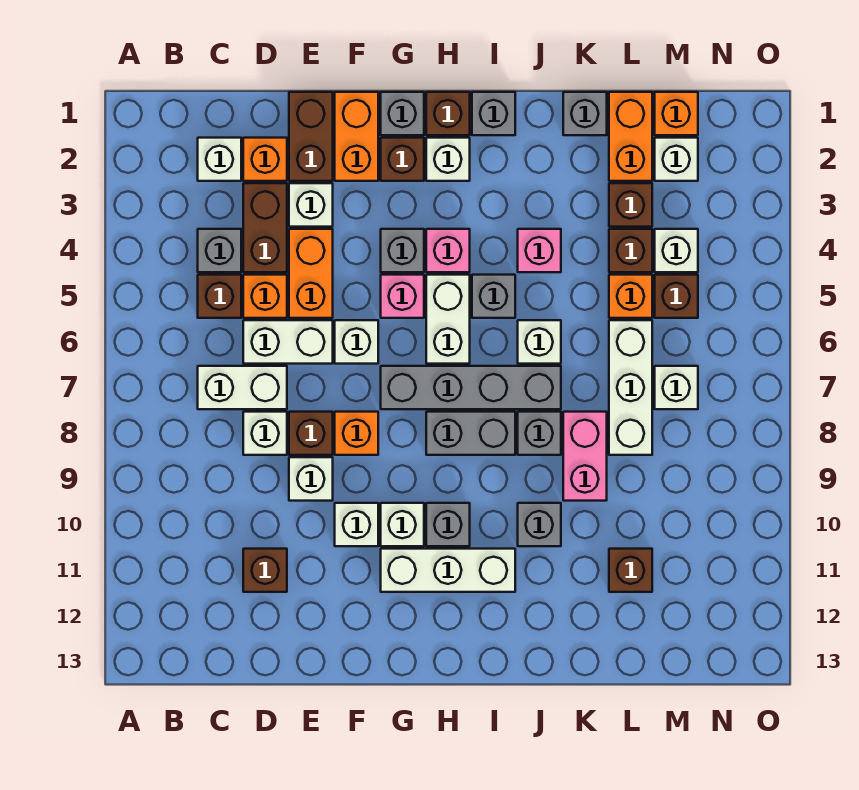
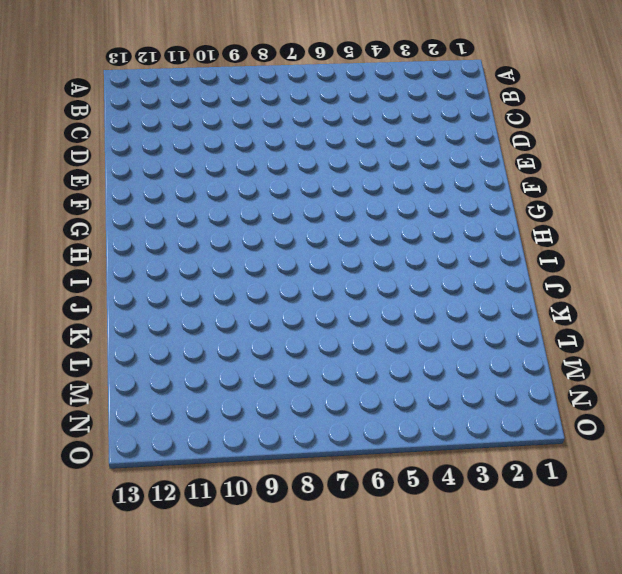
none -> white 1x1 brick [198,138,241,181]
none -> grey 1x1 brick [198,229,241,272]
none -> brown 1x1 brick [198,275,241,318]
none -> white 1x2 brick [198,366,287,409]

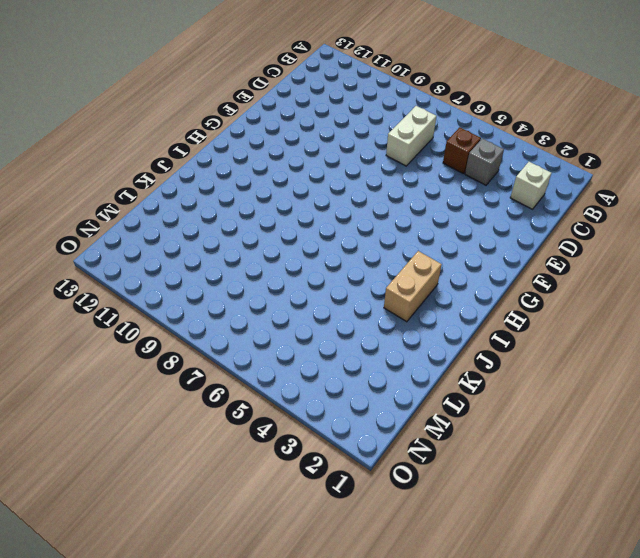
tan 1x2 brick [384,251,442,322] -> none
none -> orange 1x1 brick [243,138,287,181]
none -> brown 1x2 brick [243,183,287,272]
none -> orange 1x1 brick [243,275,287,318]
none -> white 1x2 brick [243,320,333,364]

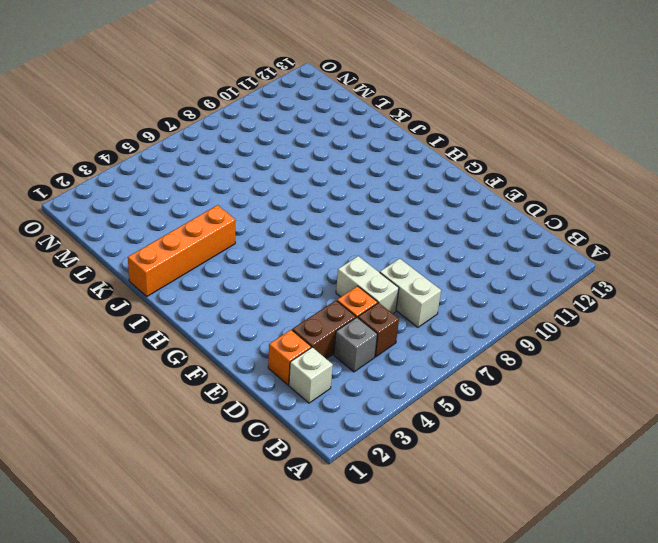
orange 1x4 brick [128,205,236,296] -> pink 1x1 brick [518,229,561,272]
none -> white 1x1 brick [243,412,287,455]
none -> brown 1x1 brick [243,549,287,592]
none -> brown 1x2 brick [289,92,333,181]
none -> white 1x1 brick [289,183,333,227]

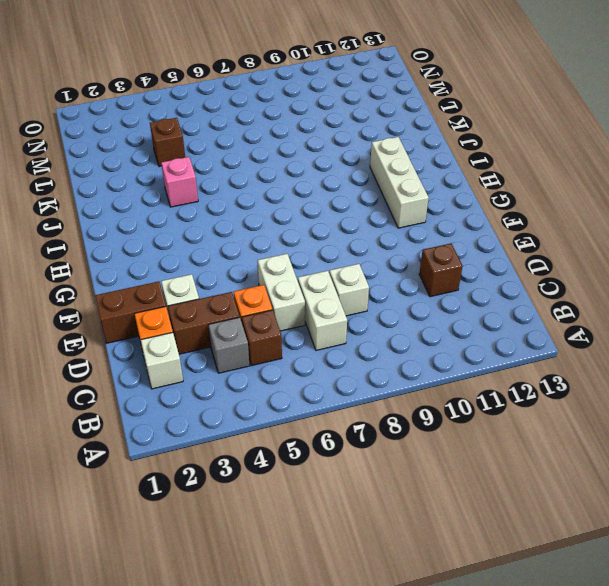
none -> orange 1x2 brick [289,229,333,318]
none -> brown 1x1 brick [289,412,333,455]
none -> white 1x1 brick [289,457,333,501]
none -> orange 1x2 brick [335,92,378,181]

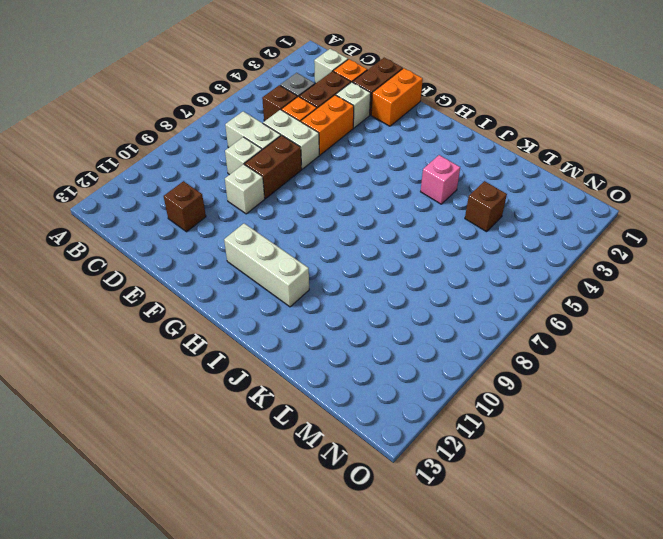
brown 1x2 brick [245,135,302,199] -> brown 1x1 brick [289,412,333,455]
none -> white 1x1 brick [335,320,378,364]
none -> orange 1x1 brick [335,412,378,455]
none -> white 1x1 brick [335,503,378,546]
none -> grey 1x1 brick [381,92,424,135]

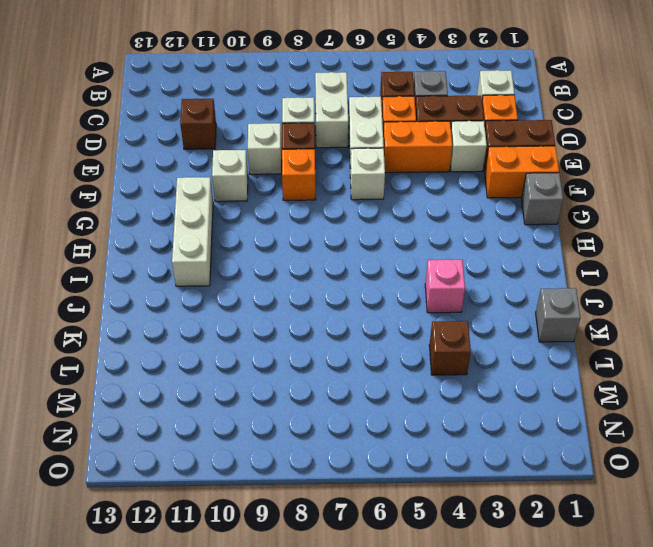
none -> brown 1x1 brick [381,138,424,181]
none -> grey 1x1 brick [381,229,424,272]
none -> pink 1x1 brick [381,275,424,318]
none -> grey 1x4 brick [381,366,561,409]

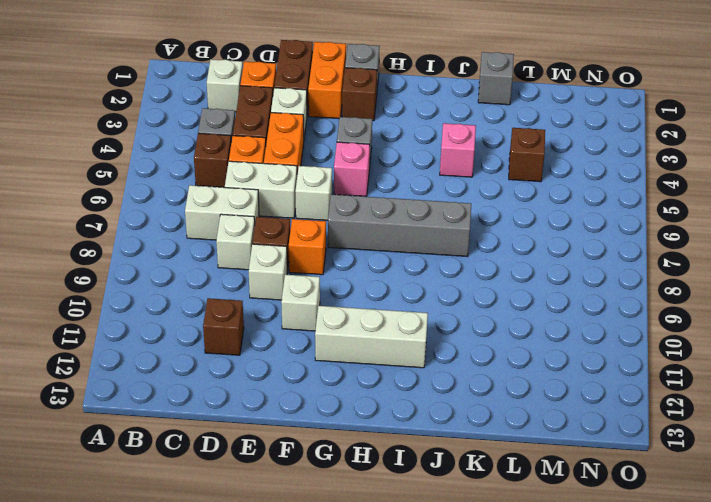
none -> white 1x1 brick [381,503,424,546]
none -> brown 1x1 brick [426,92,470,135]
none -> white 1x1 brick [426,138,470,181]
none -> pink 1x1 brick [426,229,470,272]

